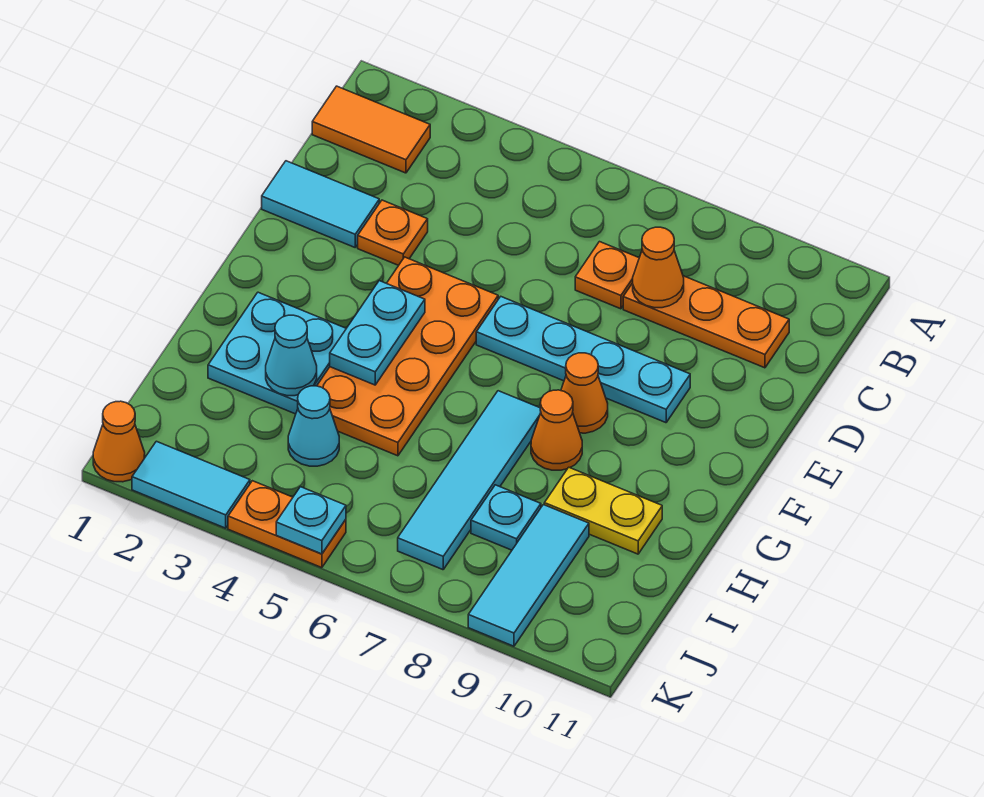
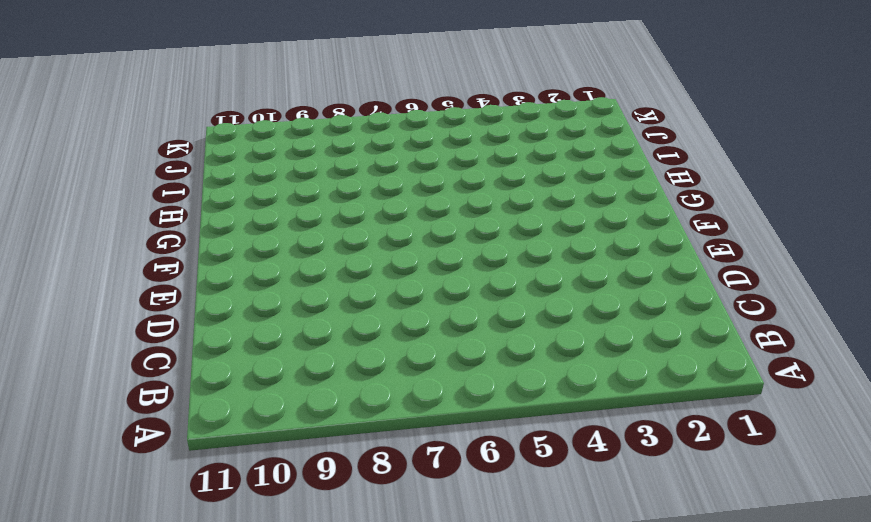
none -> orange 1x2 tile [312,86,430,173]
none -> orange 1x1 plate [575,242,639,309]
none -> orange 1x3 plate [623,276,789,368]

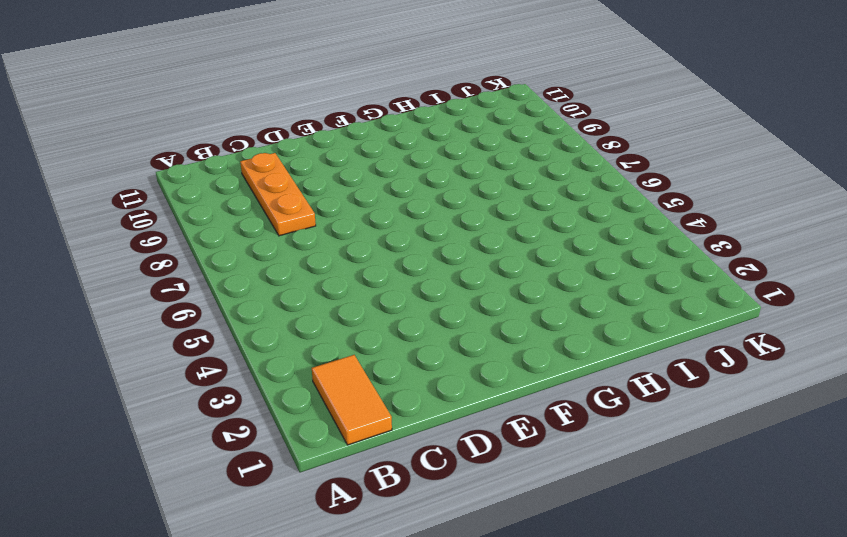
none -> orange 1x1 plate [575,242,639,309]
none -> cyan 1x2 tile [262,161,379,247]
none -> orange 1x1 plate [358,200,428,265]

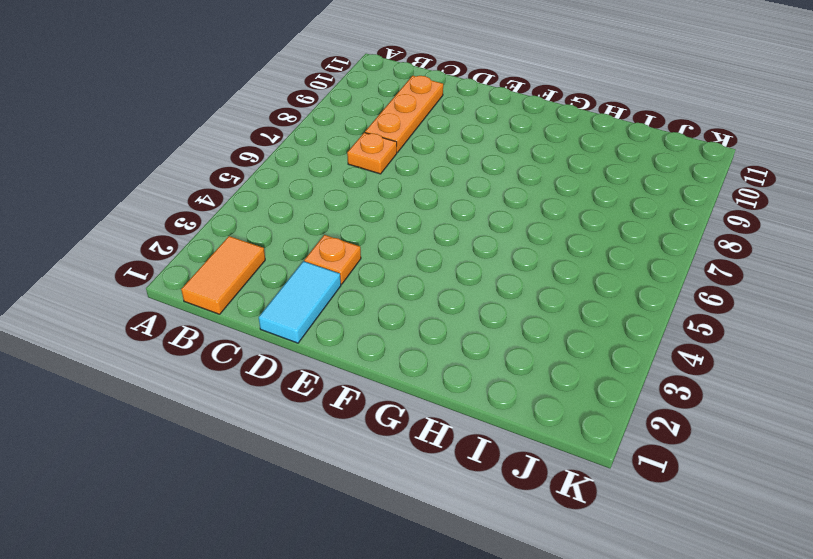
none -> orange 2x4 plate [317,257,498,456]
none -> cyan 1x4 plate [476,297,690,423]
none -> orange 1x1 cone [561,353,608,433]

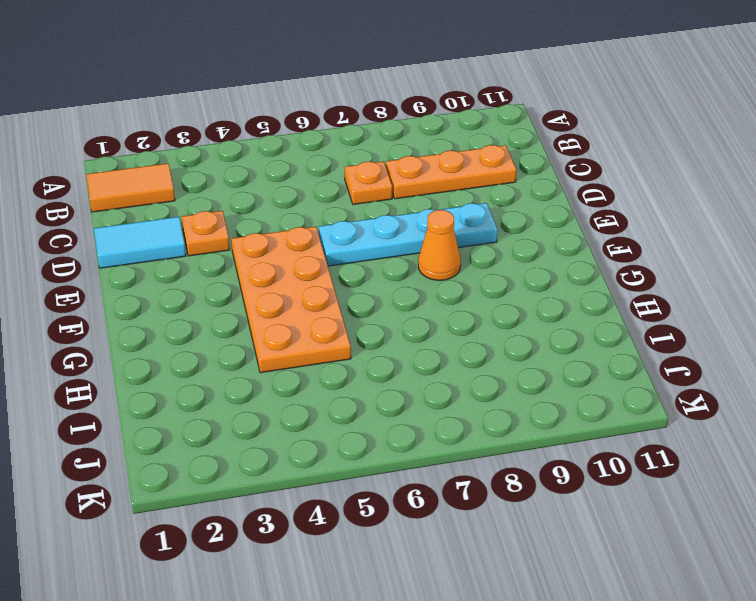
none -> cyan 2x2 plate [208,292,346,414]
none -> cyan 1x4 tile [398,391,541,570]
none -> orange 1x1 cone [531,390,582,470]

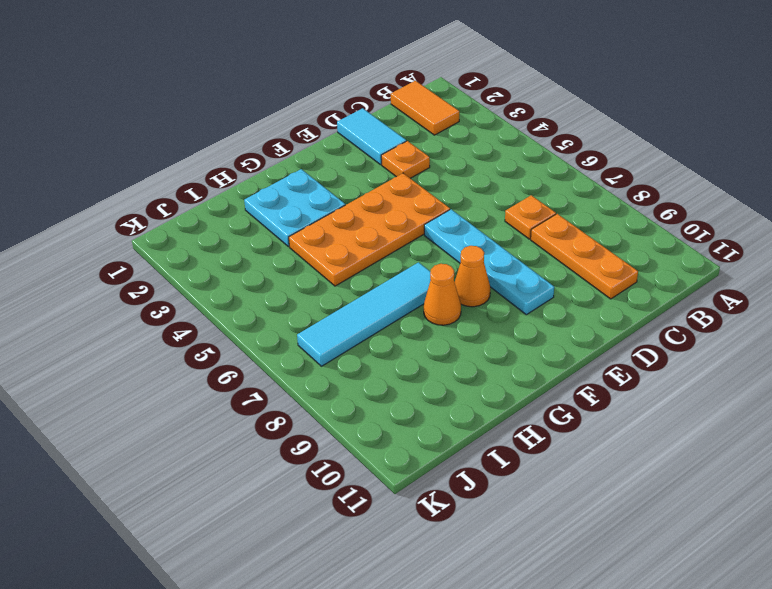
none -> yellow 1x2 plate [544,467,662,554]
none -> cyan 1x1 cone [288,386,339,466]
none -> cyan 1x1 plate [471,485,541,550]

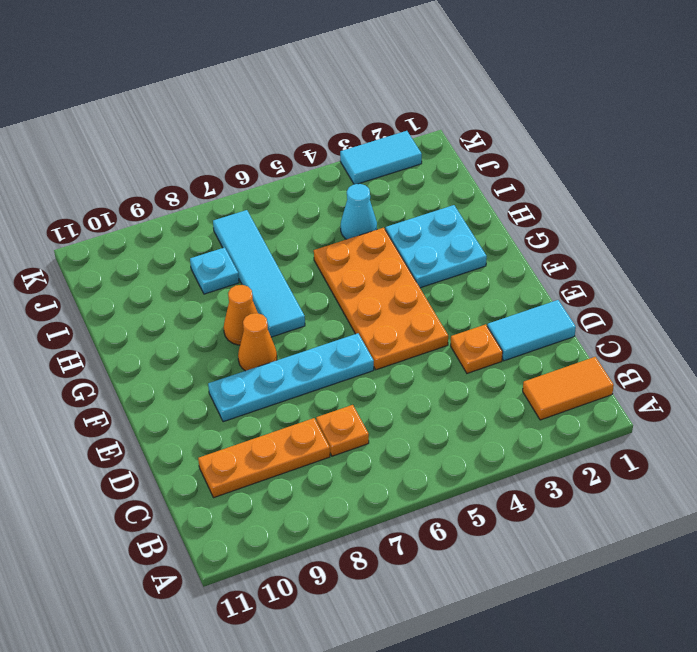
none -> yellow 1x2 plate [544,467,662,554]
none -> cyan 1x3 tile [468,505,589,646]
none -> orange 1x1 cone [93,401,145,482]

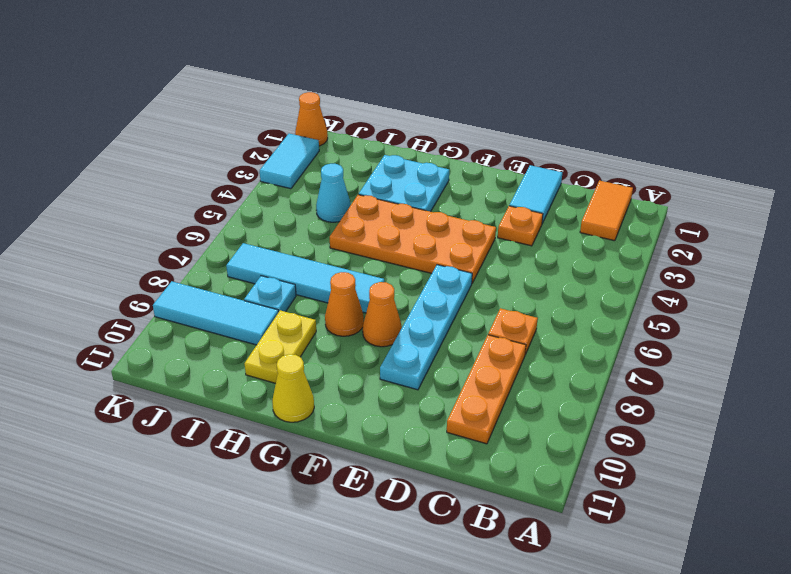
yellow 1x1 cone [272,354,314,422] -> none
none -> orange 1x2 plate [228,481,346,568]
none -> orange 1x1 cone [633,227,684,308]
none -> cyan 1x2 plate [330,281,425,385]

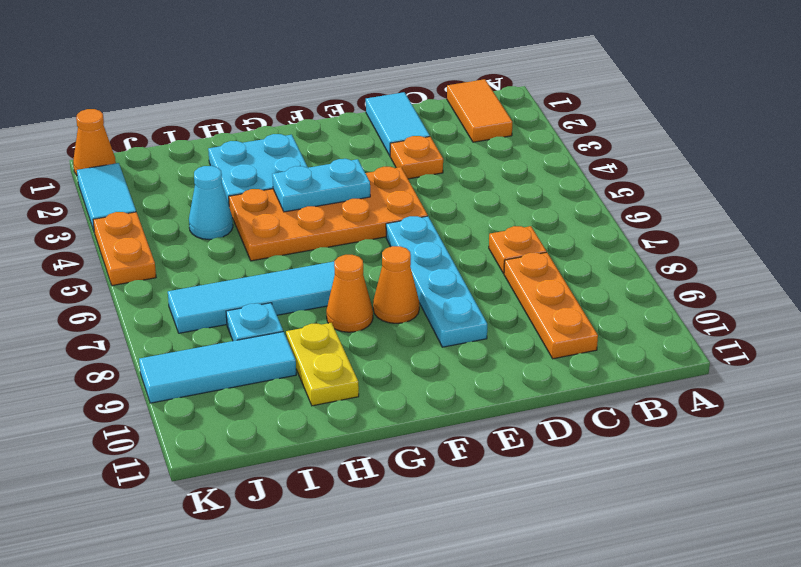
none -> orange 1x1 cone [633,227,684,308]
none -> cyan 1x1 cone [266,315,317,396]
none -> cyan 1x1 plate [276,487,346,554]

